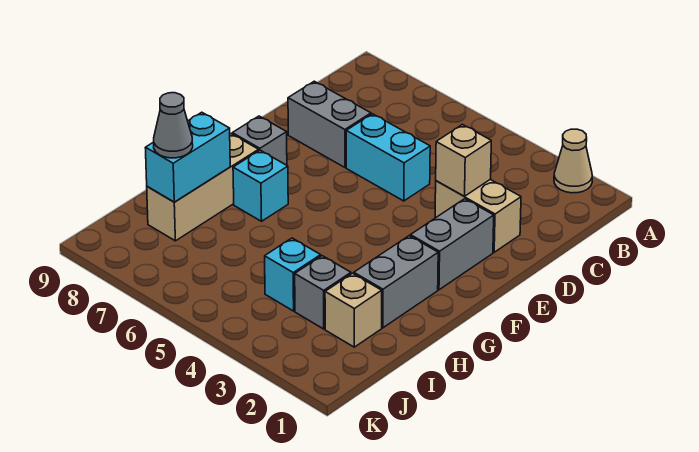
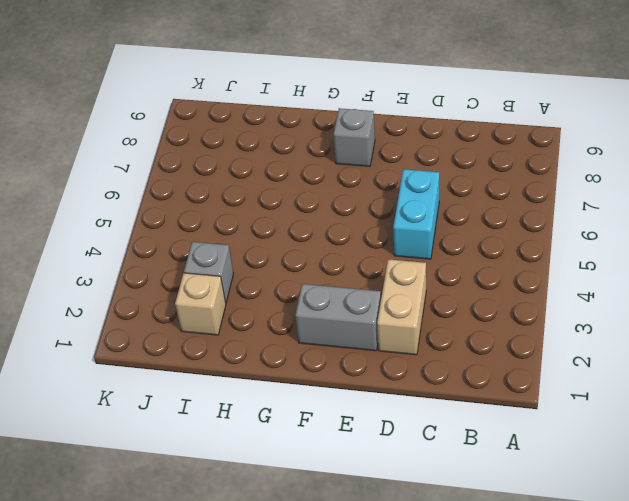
none -> tan 1x1 cone [554,129,592,193]
none -> grey 1x2 brick [288,81,371,167]
none -> grey 1x2 brick [354,236,438,328]

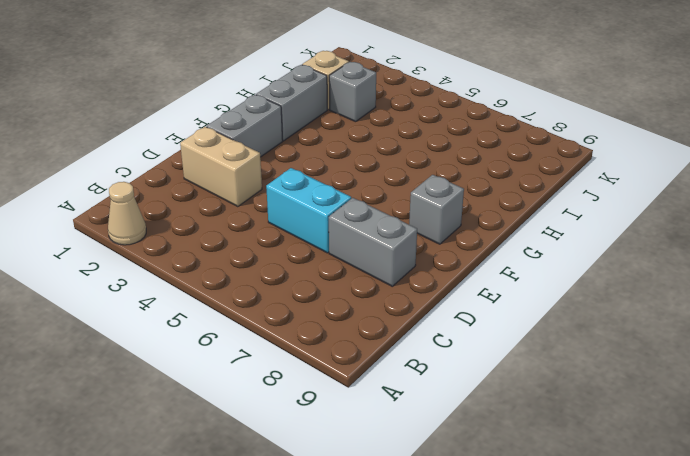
none -> cyan 1x1 brick [233,150,288,221]
none -> tan 1x3 brick [147,134,259,241]
none -> cyan 1x1 brick [265,238,321,311]

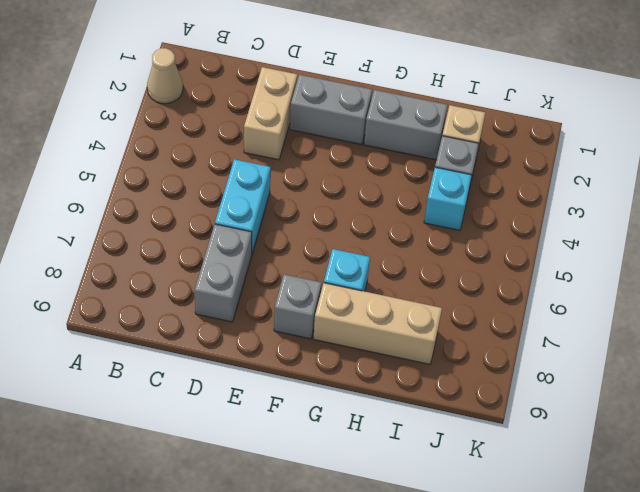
none -> tan 1x1 brick [436,125,491,196]
none -> cyan 1x2 brick [145,112,230,202]
none -> grey 1x1 cone [154,93,193,158]

